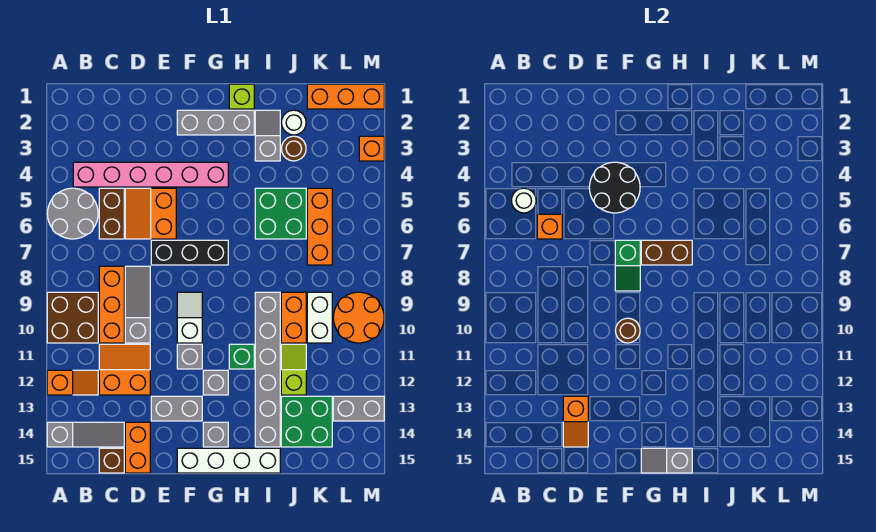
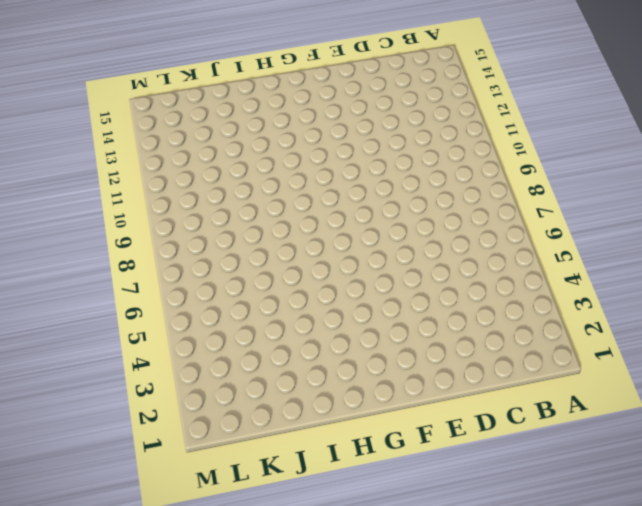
none -> grey 2x2 round brick [47,188,98,239]
none -> brown 2x2 brick [47,292,98,343]
none -> orange 1x2 slope [47,370,98,395]
none -> grey 1x3 slope [47,422,124,447]

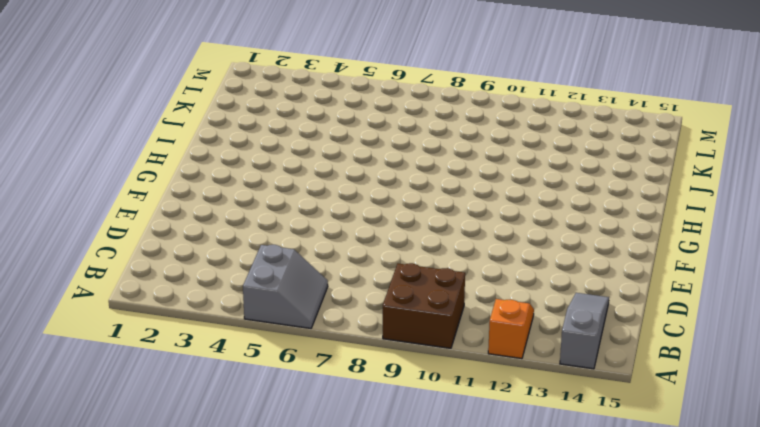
grey 2x2 slope [243,245,328,328] -> grey 2x2 round brick [47,188,98,239]
none -> pink 1x6 brick [73,162,228,187]
none -> brown 1x2 brick [99,188,124,239]
none -> orange 1x3 brick [99,266,124,343]
none -> orange 2x2 slope [99,344,150,395]

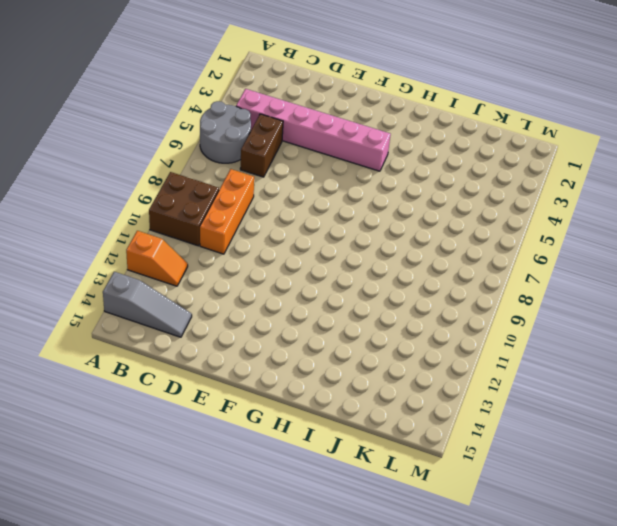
none -> orange 2x2 slope [99,344,150,395]
none -> brown 1x1 brick [99,448,124,473]
none -> orange 2x2 slope [125,188,176,239]
none -> grey 1x3 slope [125,266,150,343]

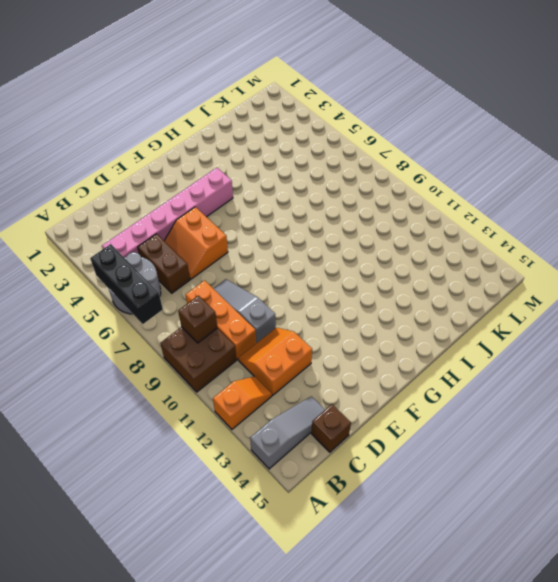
black 1x3 brick [90,244,163,324] -> black 1x3 brick turned to [151,240,228,265]
brown 1x1 brick [178,295,217,343] -> none
none -> orange 1x2 brick [125,422,150,473]
none -> grey 1x2 brick [151,396,202,421]
none -> grey 1x3 brick [177,110,254,135]
none -> white 1x2 slope [177,292,202,343]

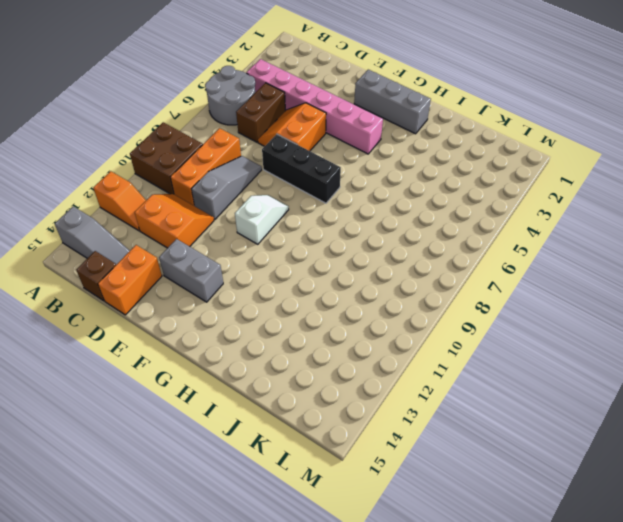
none -> grey 1x1 brick [177,344,202,369]
none -> white 1x4 brick [177,448,280,473]
none -> grey 1x1 brick [203,370,228,395]
none -> grey 1x1 brick [203,422,228,447]

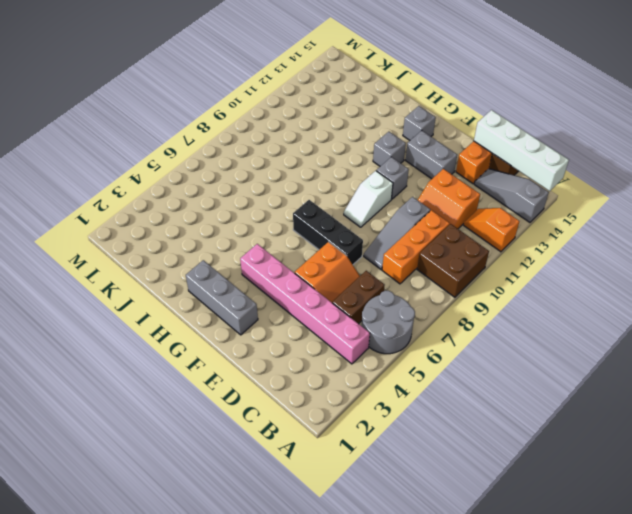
white 1x4 brick [474,110,569,191] -> white 1x4 brick moved to [177,448,280,473]
none -> lime 1x1 brick [229,84,254,109]
none -> green 1x1 brick [229,344,254,369]
none -> grey 1x2 slope [255,110,280,161]
none -> green 2x2 brick [255,188,306,239]

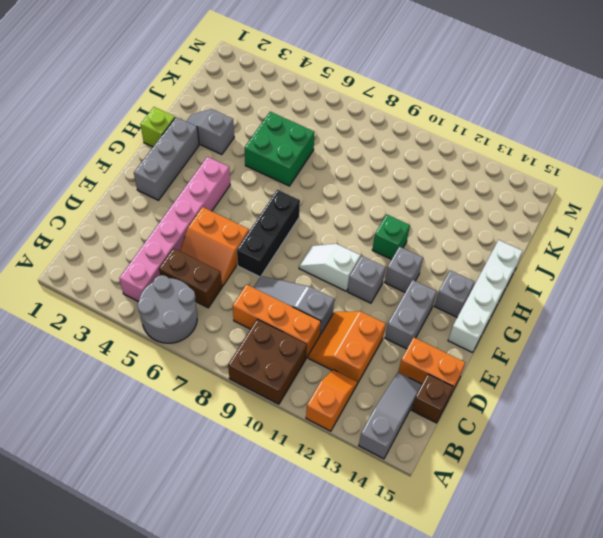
none -> grey 1x6 brick [255,292,280,447]
none -> white 1x1 round brick [281,110,306,135]
none -> brown 1x1 round brick [281,136,306,161]
none -> orange 1x2 brick [281,292,306,343]

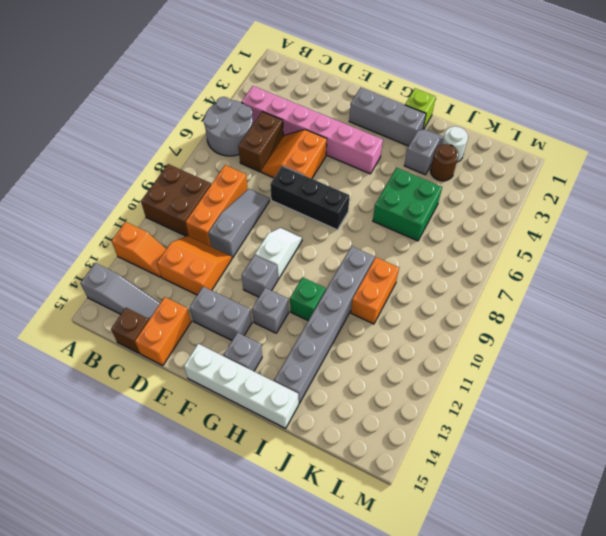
none -> lime 1x2 slope [281,344,306,395]
none -> green 2x2 brick [281,396,332,447]
none -> orange 1x3 brick [307,84,384,109]
none -> orange 1x3 brick [307,188,332,265]

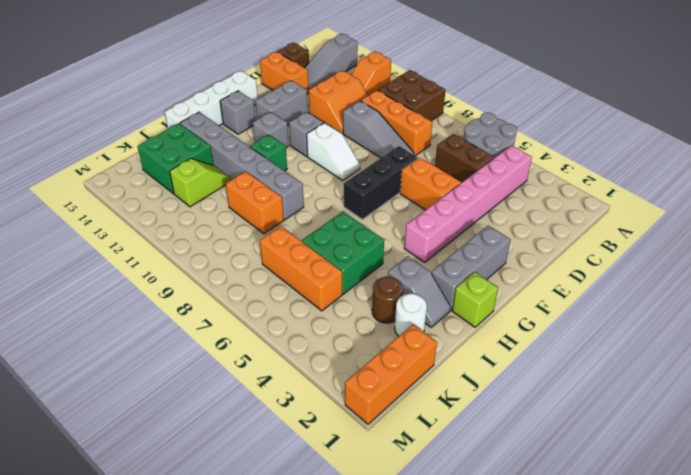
lime 1x2 slope [170,159,231,207] -> lime 1x2 slope turned to [281,344,306,395]
none -> white 1x2 brick [307,292,332,343]
none -> orange 2x2 round brick [333,292,384,343]
none -> grey 1x2 brick [333,396,384,421]
none -> orange 1x1 brick [359,136,384,161]

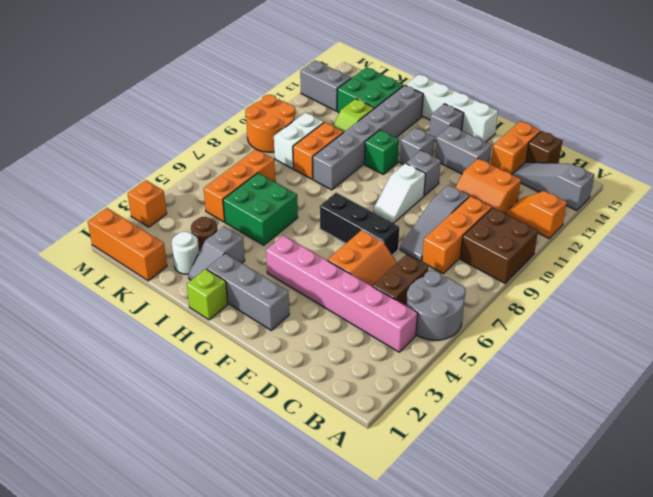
none -> white 1x1 round brick [511,188,536,213]
none -> orange 1x1 brick [537,214,562,239]
none -> orange 1x2 slope [563,396,588,447]
none -> black 2x2 round brick [589,162,640,213]

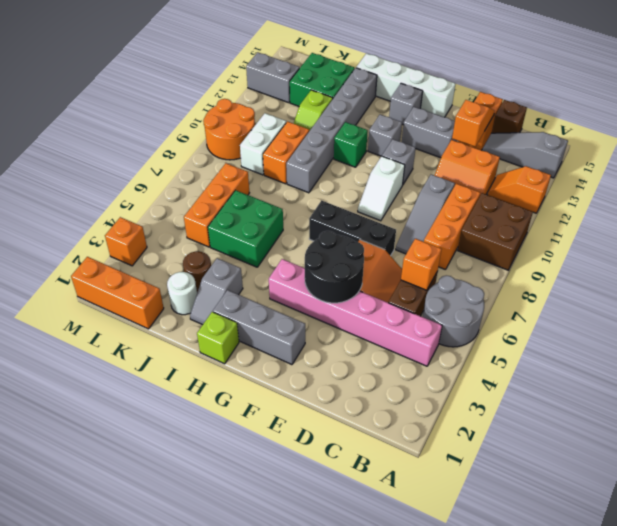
none -> white 1x1 round brick [511,188,536,213]
none -> green 1x2 slope [615,240,640,291]
none -> brown 1x1 round brick [615,318,640,343]
none -> brown 1x2 brick [641,240,692,265]

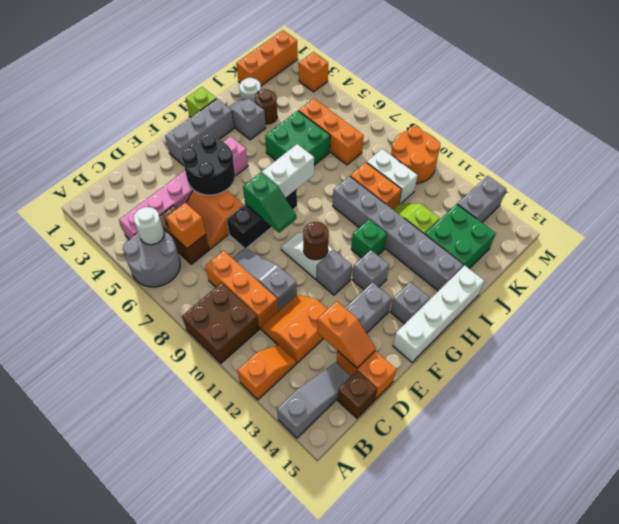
white 1x2 brick [262,144,314,198] -> brown 1x2 brick [641,240,692,265]
none -> grey 1x2 slope [641,448,692,473]

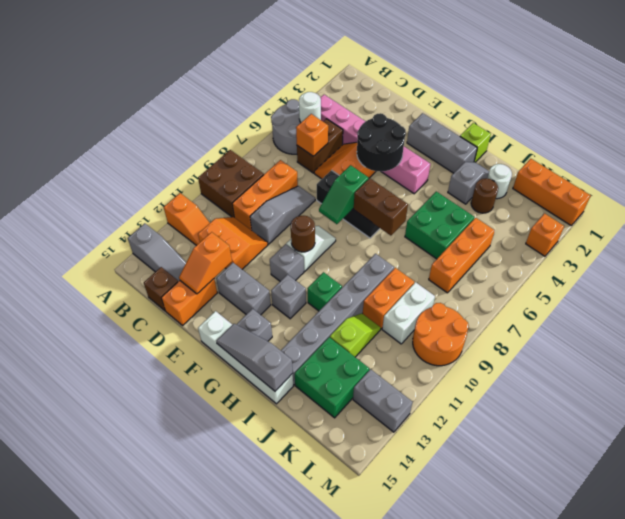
grey 1x3 slope [216,324,293,391] -> grey 1x2 slope [641,448,692,473]

